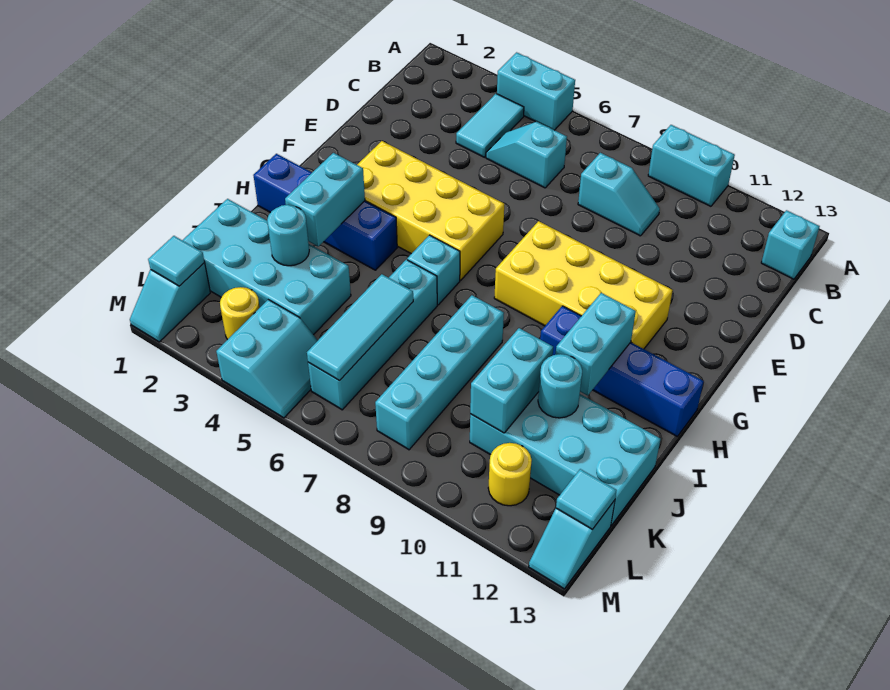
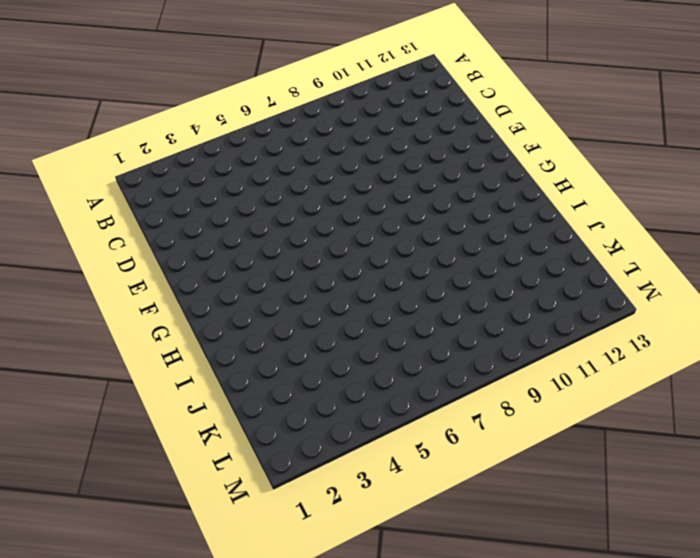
none -> cyan 1x2 brick [497,52,575,130]
none -> cyan 1x2 brick [648,125,735,206]
none -> cyan 1x2 tile [456,94,524,157]

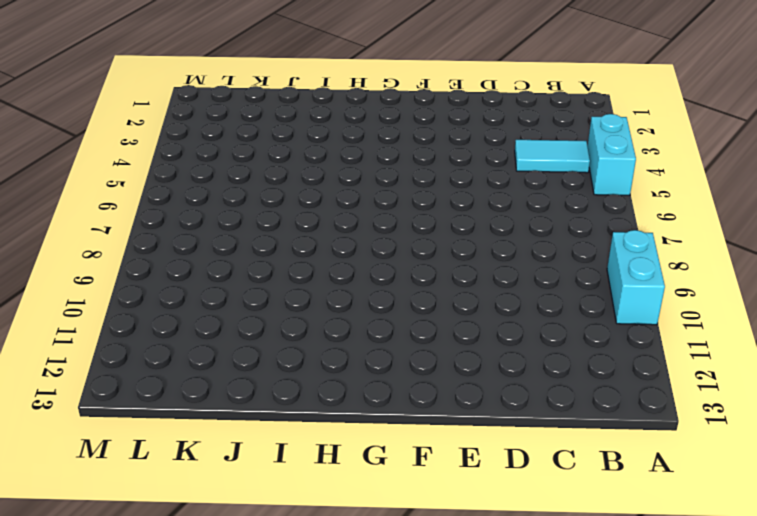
none -> cyan 1x1 brick [761,210,820,279]
none -> cyan 1x2 slope [486,122,567,188]
none -> cyan 1x2 slope [578,153,660,236]

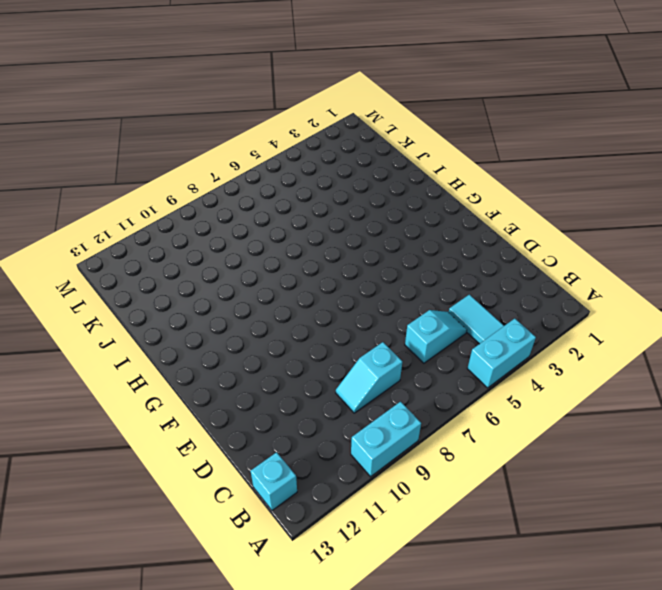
none -> yellow 2x4 brick [357,141,504,280]
none -> yellow 2x4 brick [494,221,673,349]
none -> blue 1x4 brick [253,154,397,270]

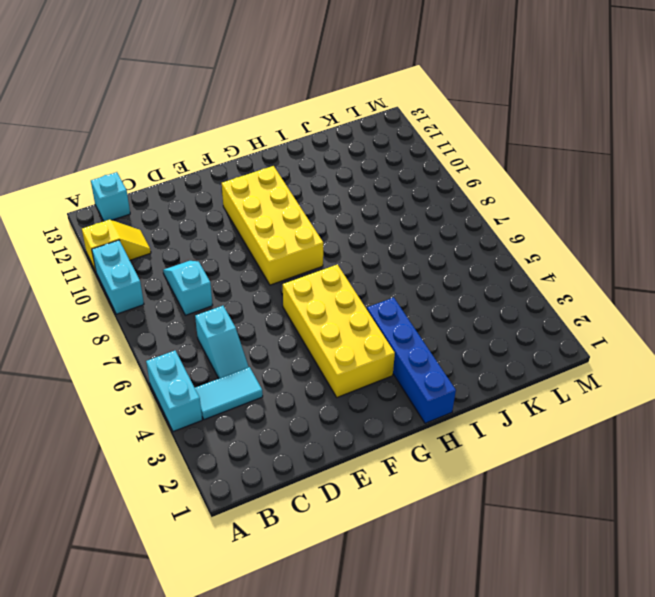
yellow 1x2 slope [82,220,151,271] -> none
none -> cyan 1x1 brick [407,235,460,305]
none -> blue 1x4 brick [540,306,704,436]
none -> cyan 1x4 brick [308,260,437,410]

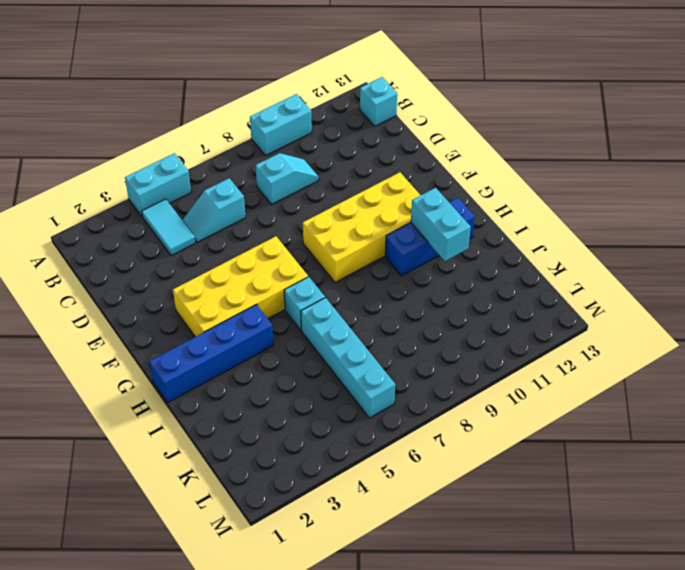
blue 1x3 brick [385,198,475,276] -> blue 1x4 brick [540,306,704,436]
none -> cyan 1x4 brick [375,295,504,450]
none -> cyan 2x4 brick [182,199,351,335]
none -> cyan 2x4 brick [470,392,661,525]

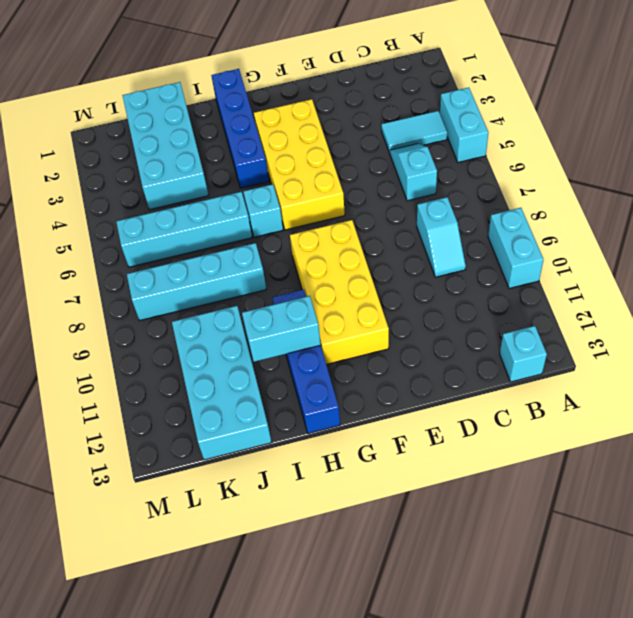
none -> cyan 1x2 slope [130,263,210,342]
none -> yellow 1x1 round brick [220,287,260,340]
none -> cyan 2x2 slope [216,300,318,418]

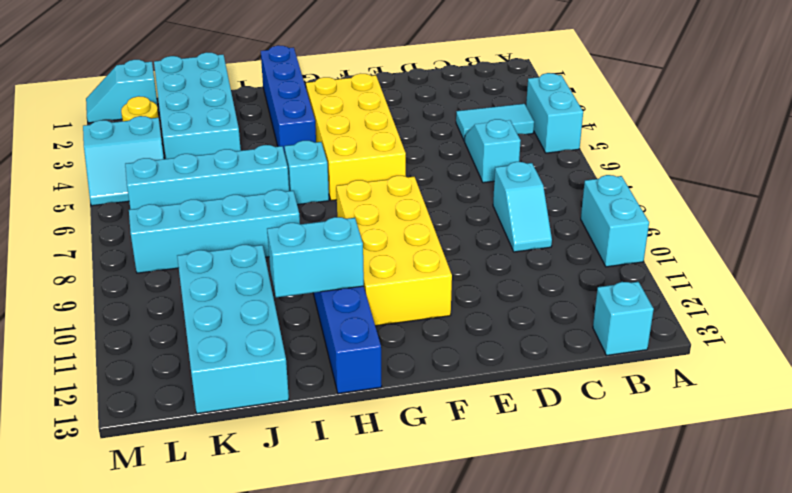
none -> yellow 1x1 round brick [488,443,532,506]
none -> cyan 1x2 slope [529,500,615,589]
none -> cyan 1x2 brick [285,153,365,246]

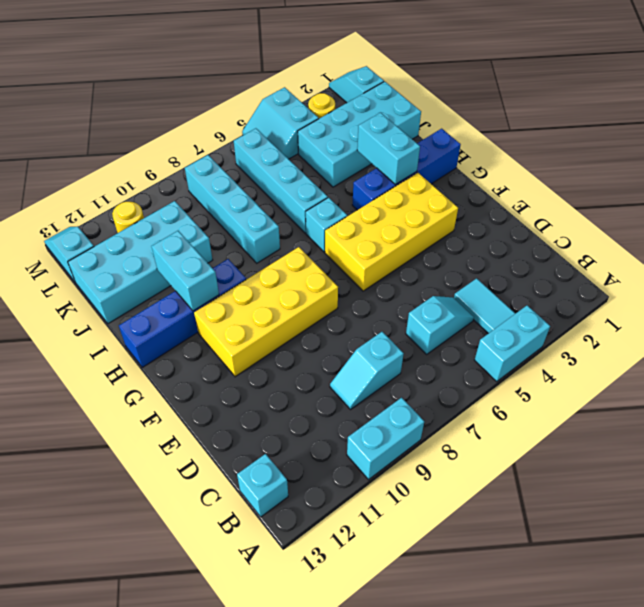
none -> cyan 1x1 round brick [267,205,309,266]
none -> cyan 1x3 tile [307,274,413,381]
none -> cyan 1x2 brick [470,328,553,433]

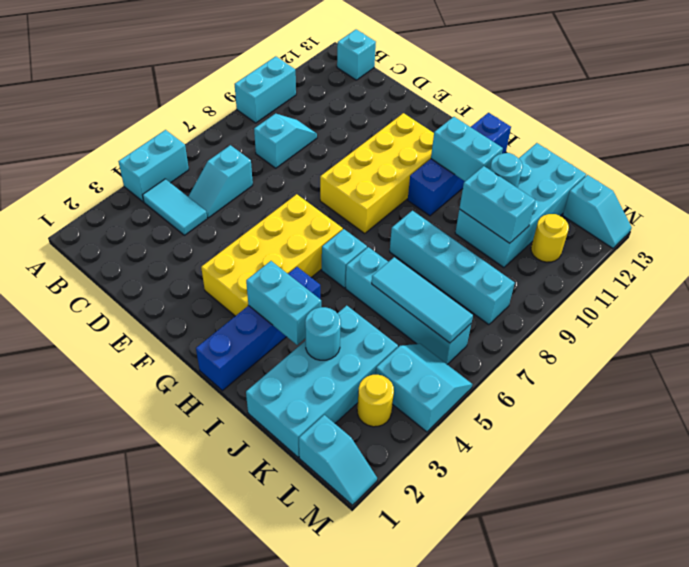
none -> cyan 1x1 tile [148,236,205,286]
none -> cyan 1x1 tile [556,469,617,530]

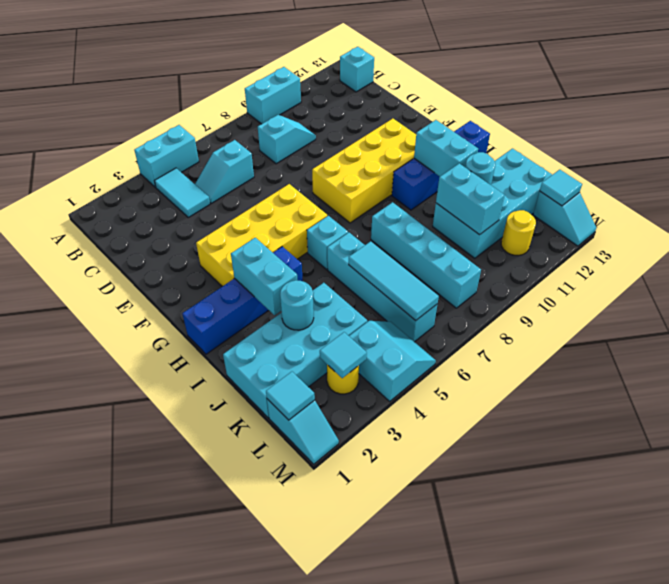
cyan 1x1 tile [320,332,367,378] -> none

